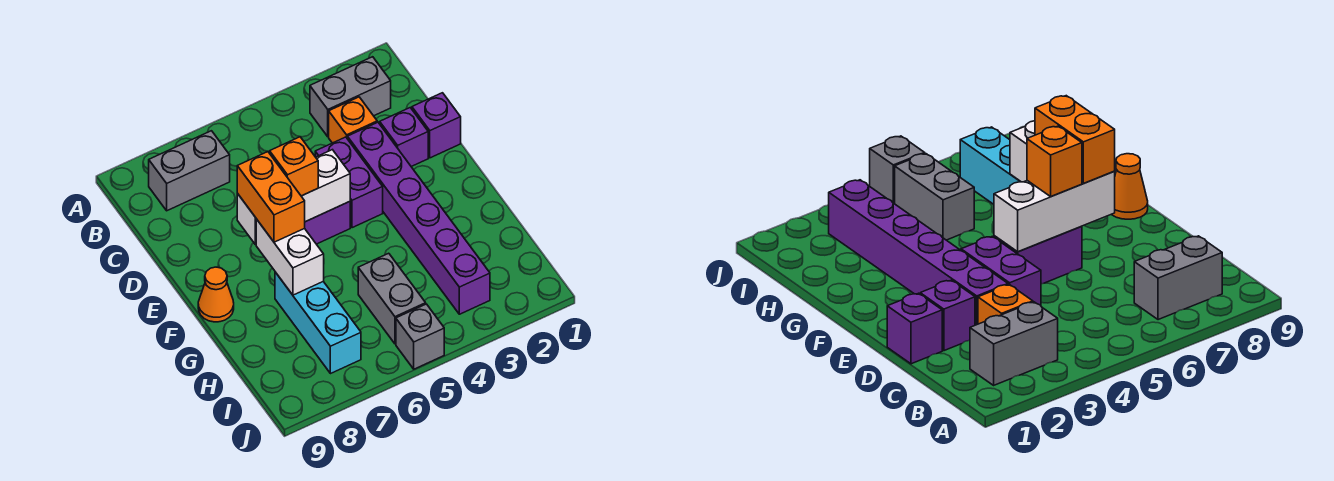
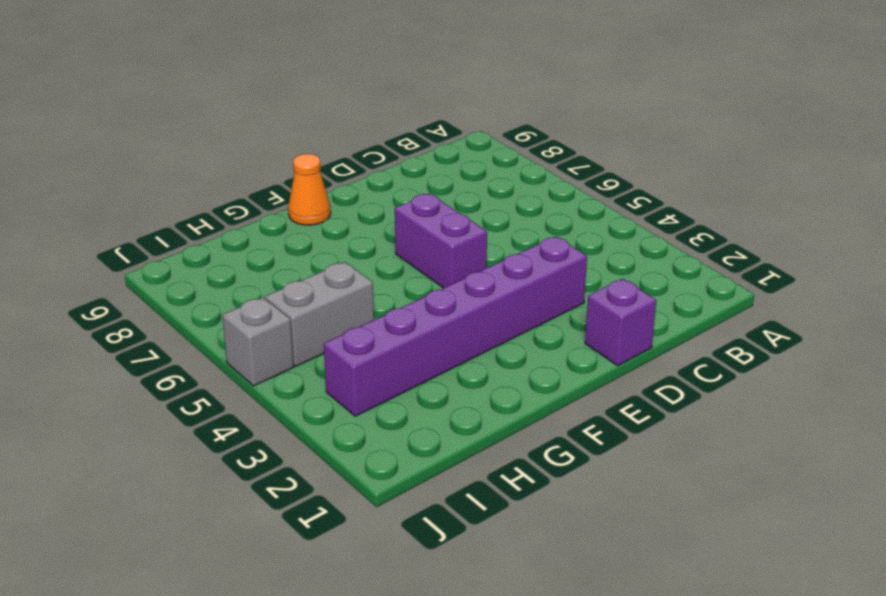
none -> grey 1x2 brick [310,57,391,137]
none -> grey 1x2 brick [149,131,230,211]
none -> orange 1x1 brick [329,97,377,143]

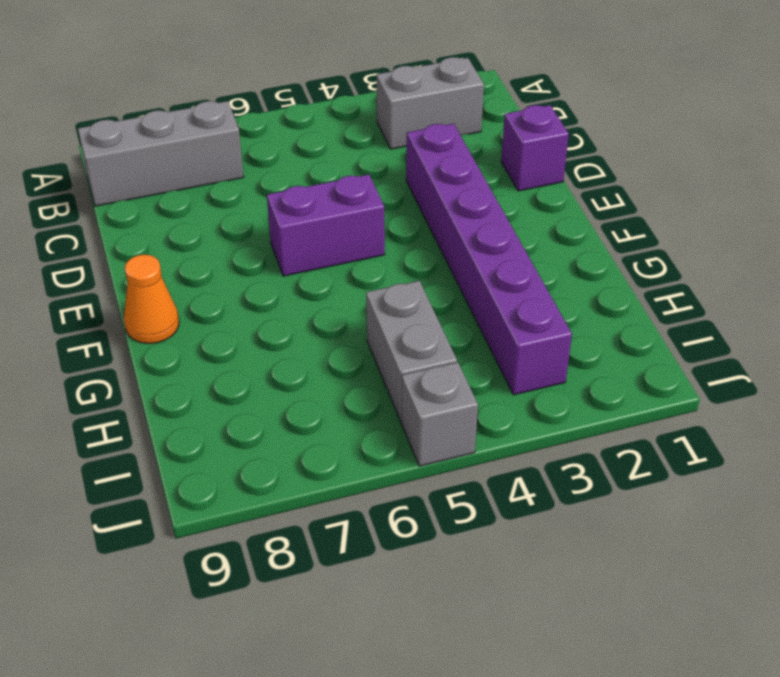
grey 1x3 brick [78,101,244,206] -> grey 1x2 brick [149,131,230,211]
none -> orange 1x1 brick [329,97,377,143]
none -> purple 1x1 brick [380,108,428,167]
none -> purple 1x2 brick [315,137,383,228]

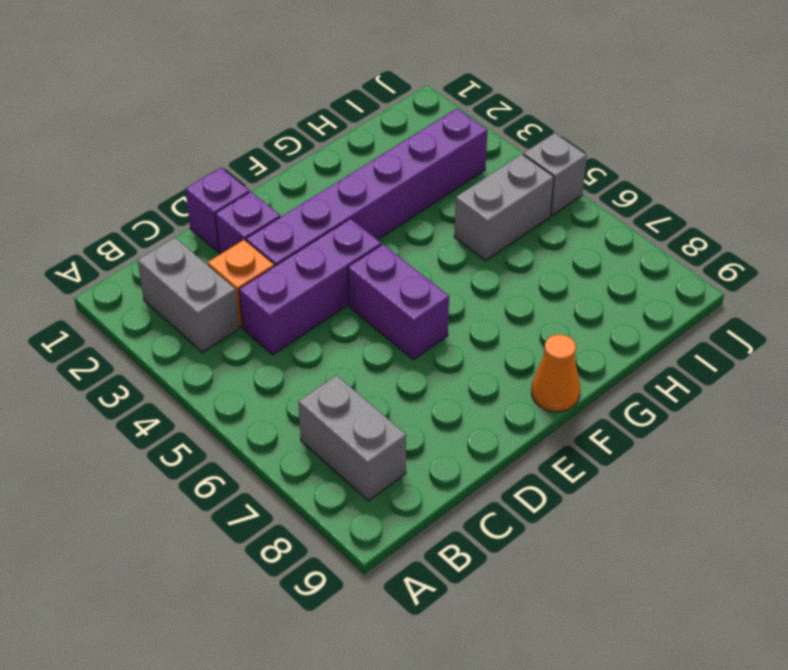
purple 1x3 brick [239,219,381,355] -> purple 1x2 brick [315,137,383,228]
none -> cyan 1x3 brick [275,272,361,374]
none -> white 1x3 brick [237,150,350,244]
none -> white 1x2 brick [256,219,324,295]

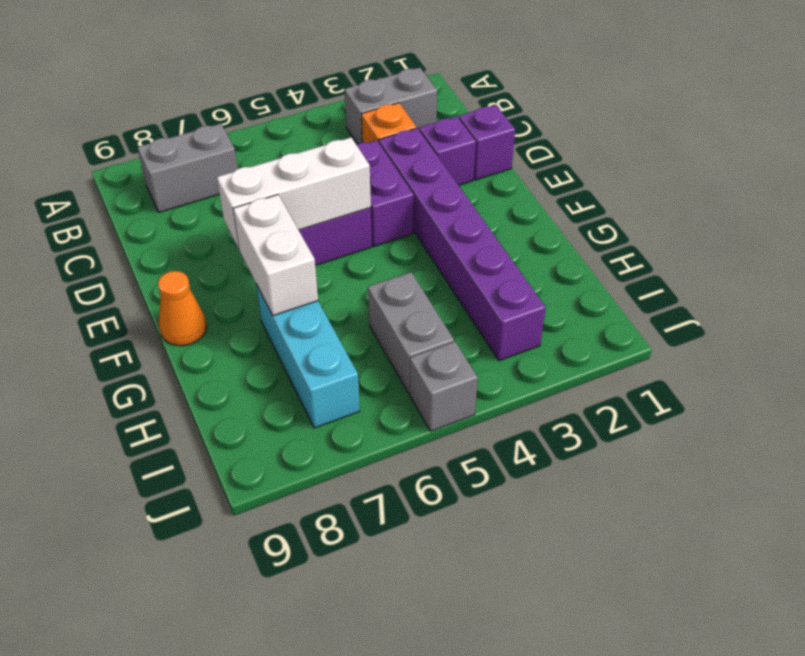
none -> orange 1x1 brick [270,137,318,196]
none -> orange 1x2 brick [237,152,305,242]

